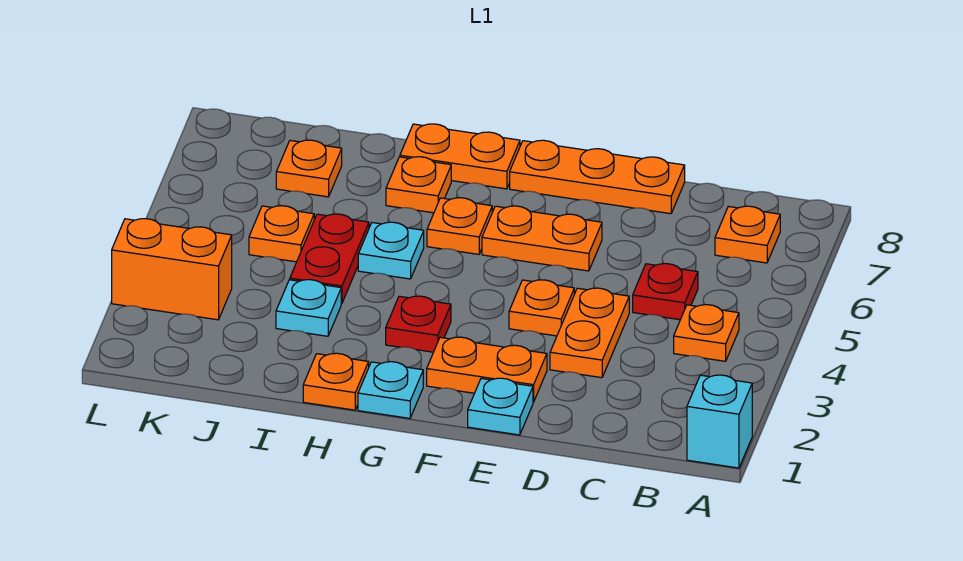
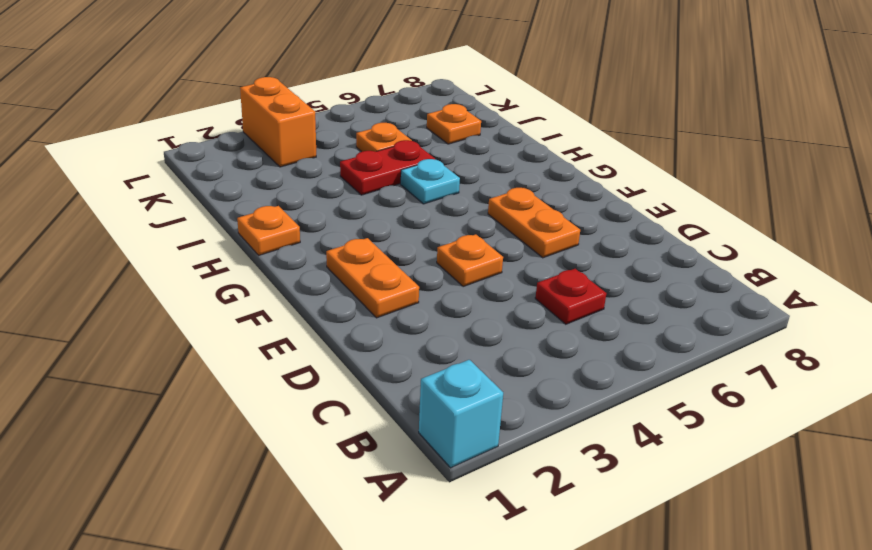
none -> orange 1x1 plate [674,305,739,361]
none -> orange 1x1 plate [715,206,780,263]
none -> orange 1x2 plate [550,288,629,378]

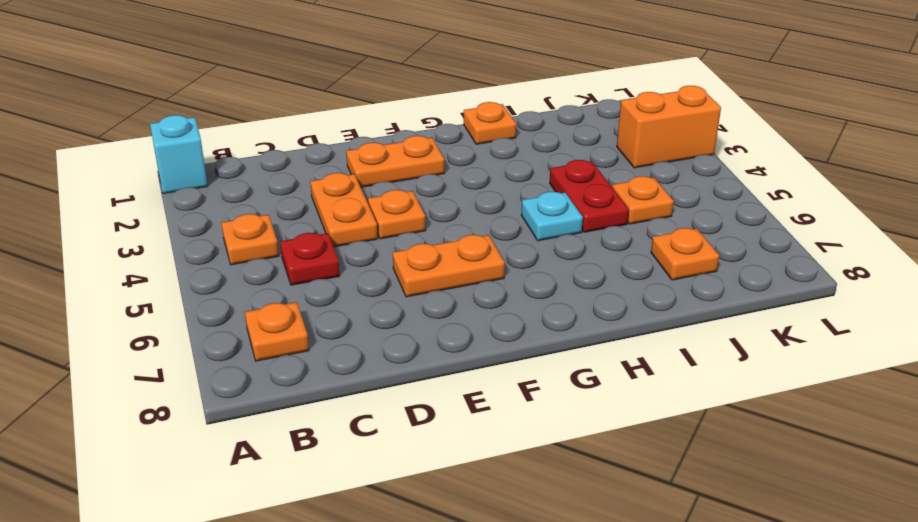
none -> orange 1x3 plate [510,140,685,214]
none -> cyan 1x1 plate [468,378,533,435]
none -> cyan 1x1 plate [358,362,423,418]

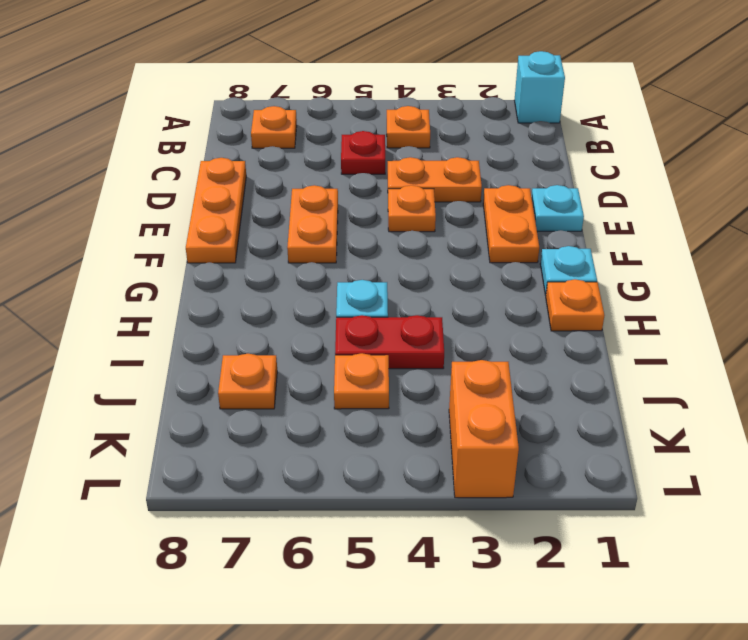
none -> red 1x1 plate [386,296,451,352]
none -> orange 1x1 plate [427,198,492,254]
none -> orange 1x2 plate [400,124,520,189]

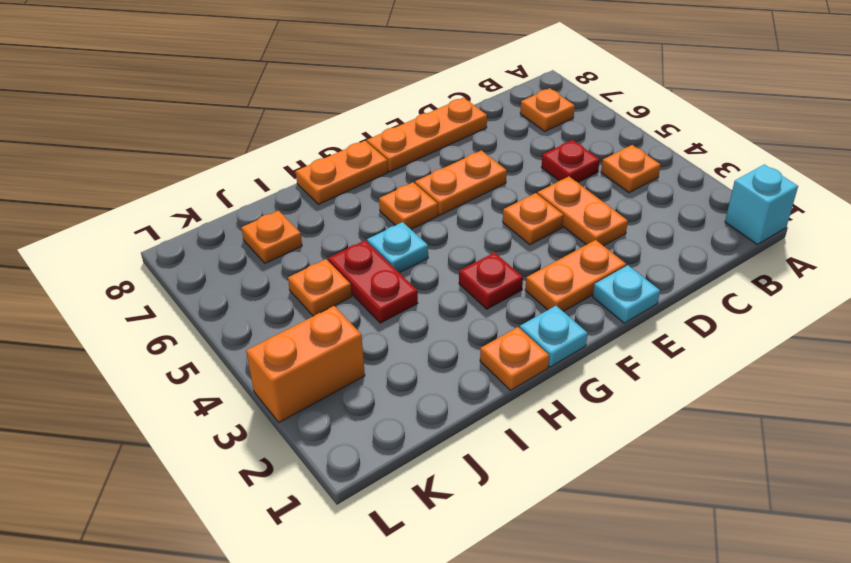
none -> orange 1x1 plate [386,157,451,213]
none -> cyan 1x1 plate [276,280,341,336]

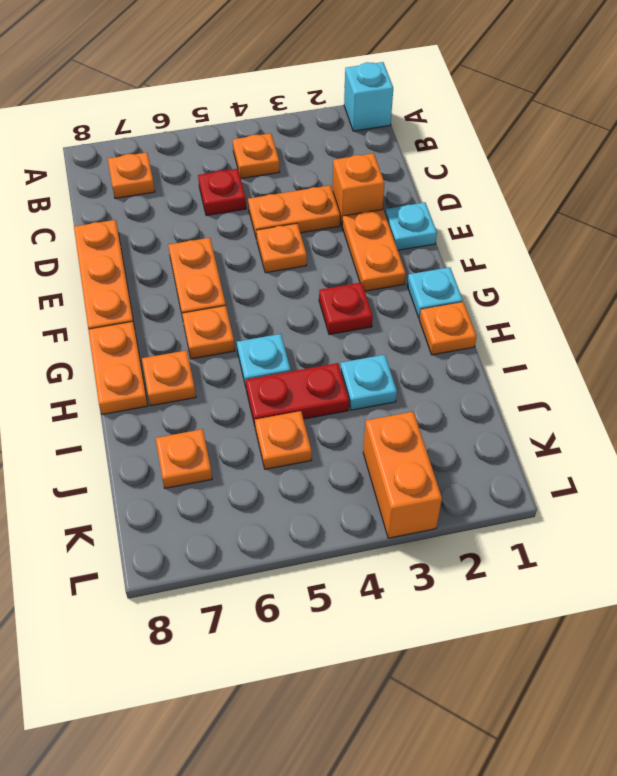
orange 1x1 brick [333,153,385,225] -> none

